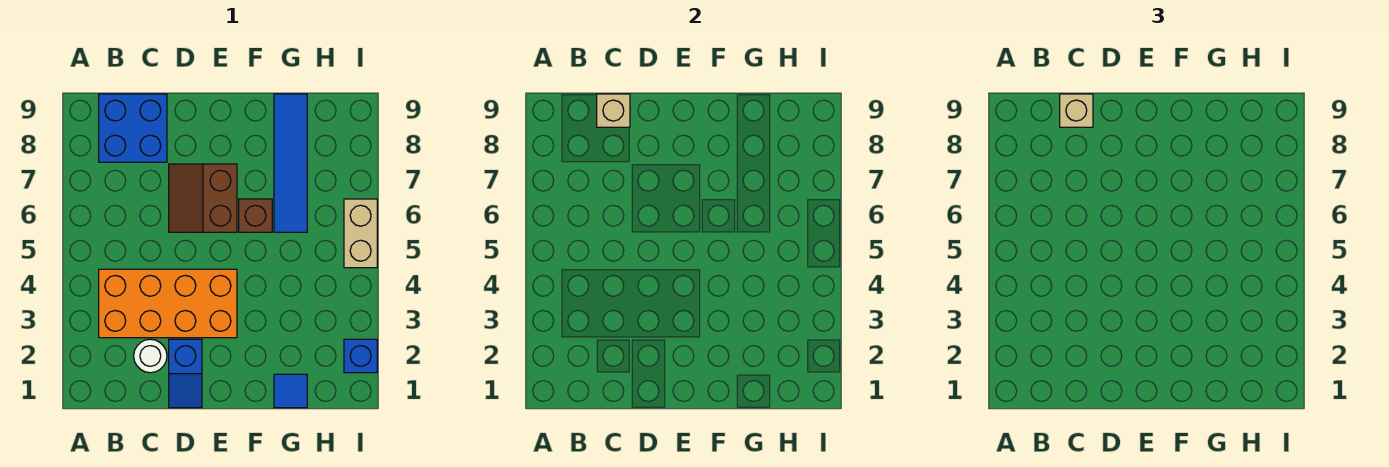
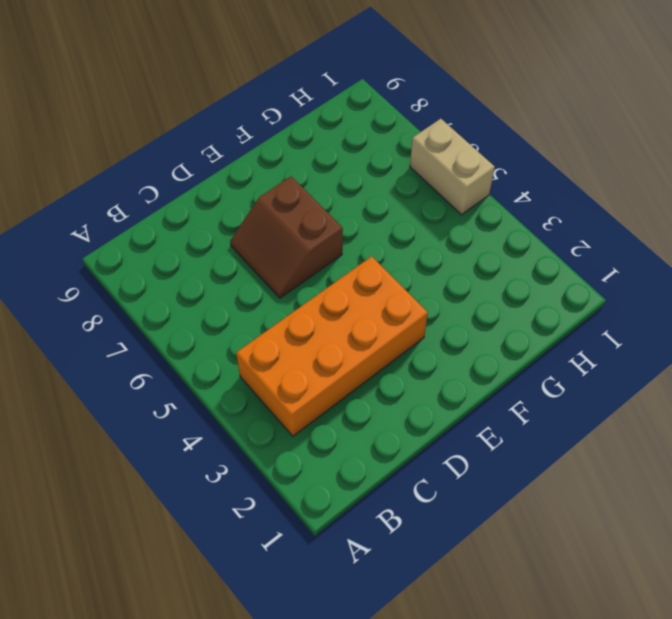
none -> blue 2x2 brick [99,94,167,162]
none -> white 1x1 round brick [134,339,167,373]
none -> blue 1x2 slope [169,339,202,408]

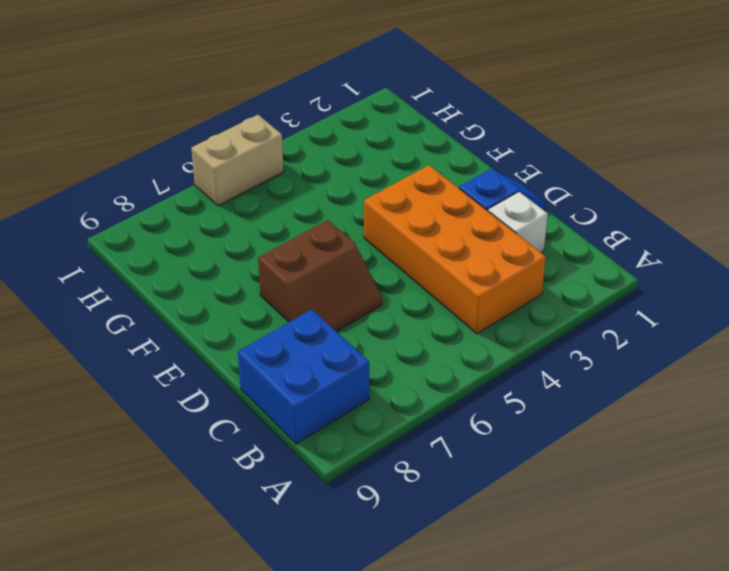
white 1x1 brick [488,192,548,253] -> white 1x1 round brick [134,339,167,373]
none -> brown 1x1 brick [239,199,272,232]
none -> blue 1x1 tile [274,374,307,408]
none -> blue 1x4 tile [274,94,307,232]

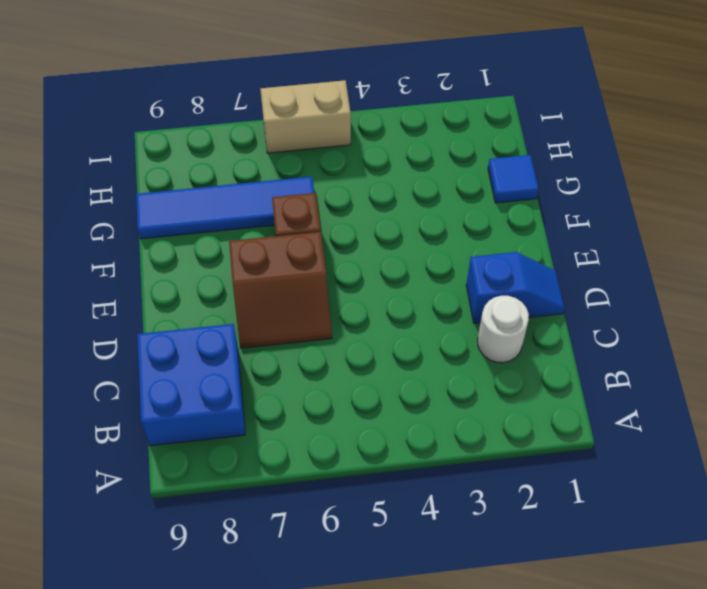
none -> orange 2x4 brick [99,269,237,338]
none -> blue 1x1 brick [344,339,377,373]
none -> tan 1x1 brick [597,94,630,127]

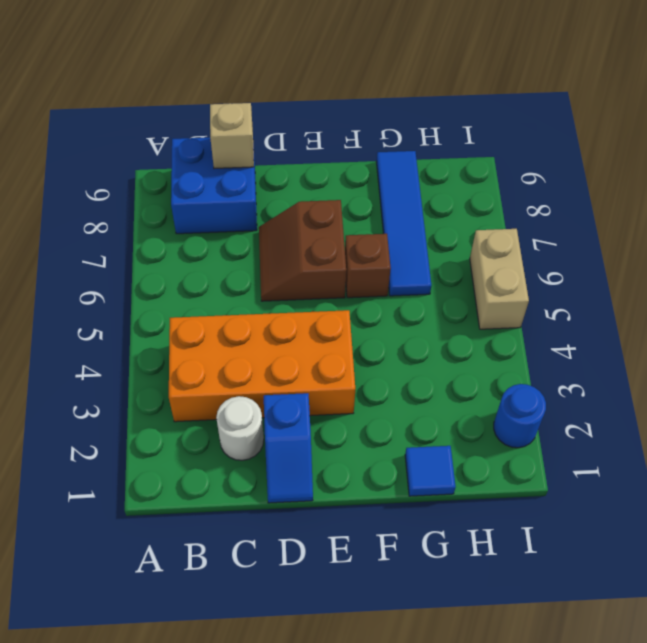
blue 1x1 round brick [494,384,546,448] -> blue 1x1 brick [344,339,377,373]
none -> tan 1x1 brick [1060,94,1093,127]

